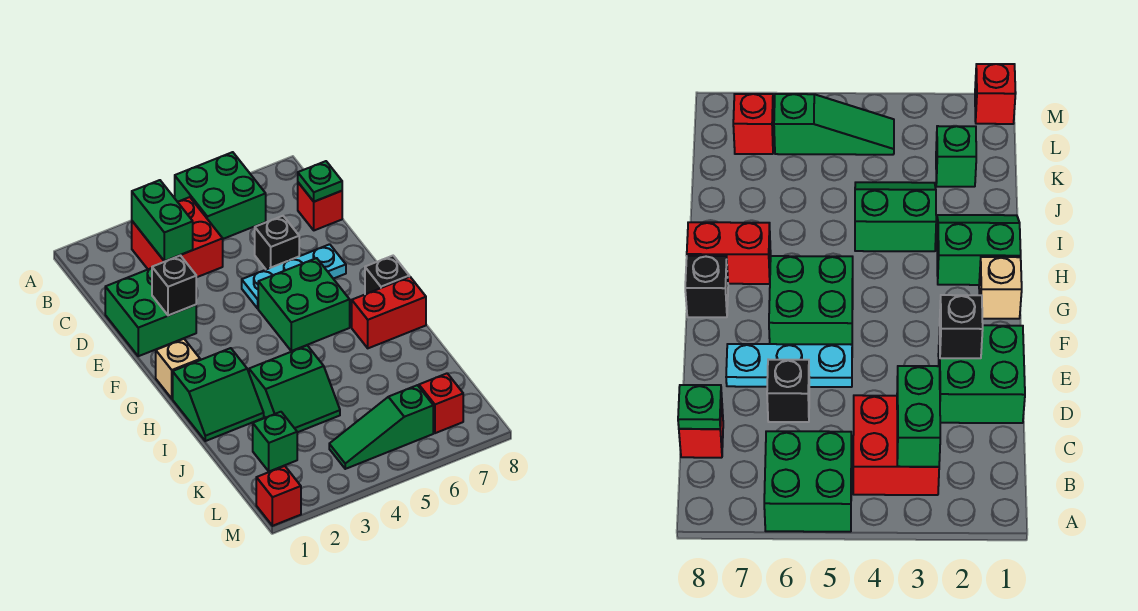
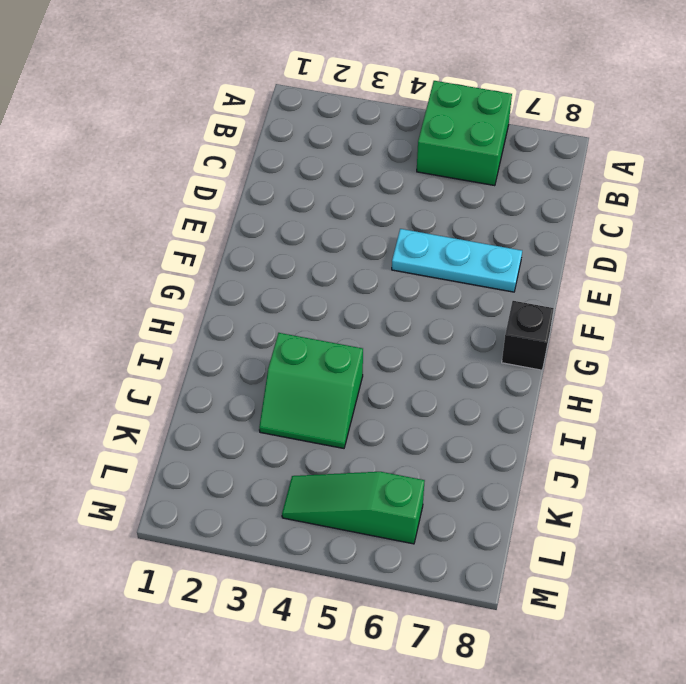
none -> red 2x2 brick [132,197,223,277]
none -> red 1x1 brick [298,183,342,230]
none -> green 2x2 brick [105,268,196,356]

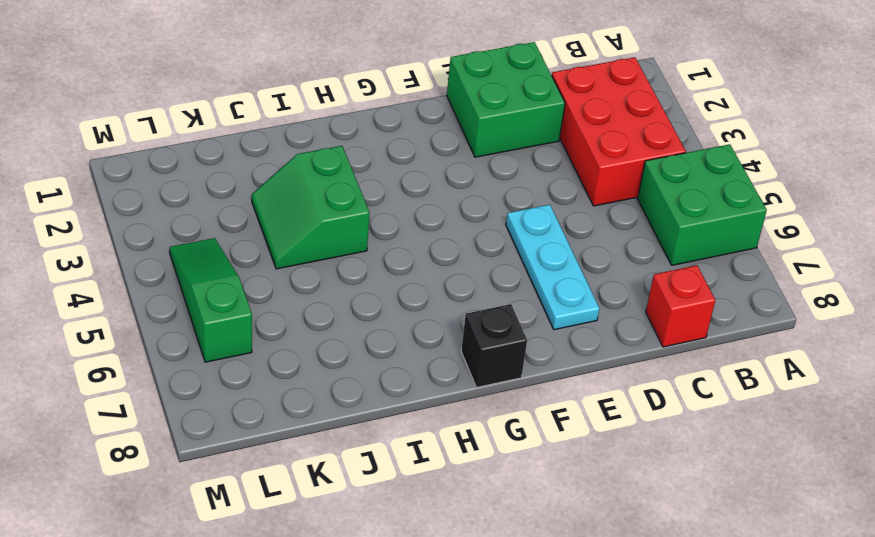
red 2x3 brick [552,57,686,206] -> red 2x2 brick [132,197,223,277]
none -> black 1x1 brick [255,216,299,269]
none -> green 2x2 brick [258,258,350,351]
none -> tan 1x1 brick [156,339,200,399]

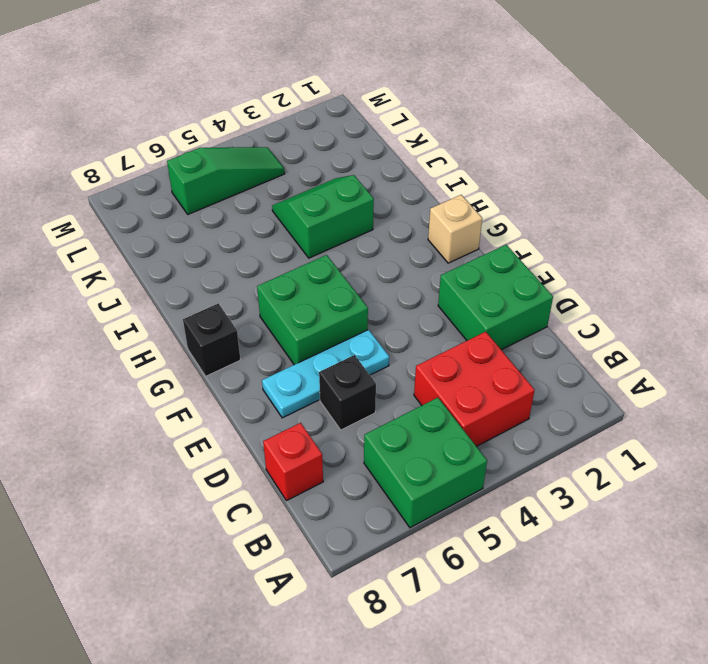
none -> green 2x2 slope [173,348,264,441]
none -> red 1x2 brick [352,277,426,348]
none -> green 1x1 brick [253,412,297,471]

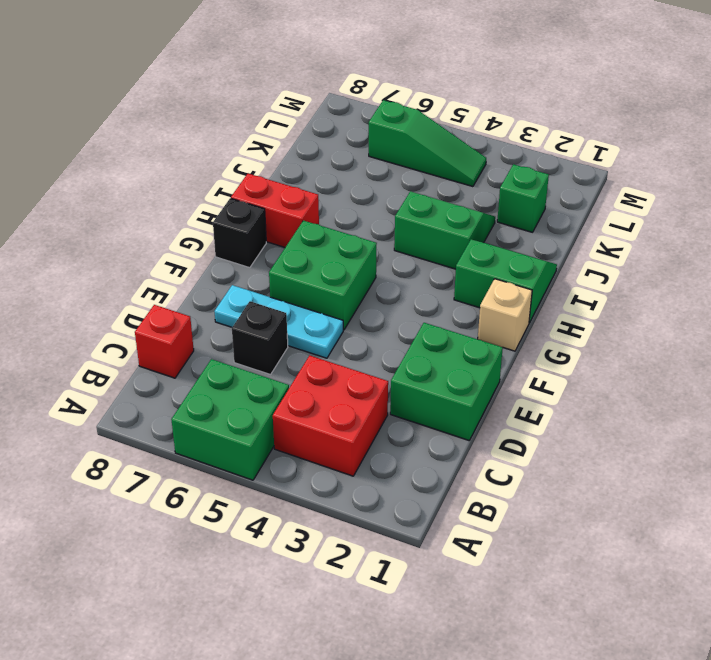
none -> red 1x1 brick [419,373,463,433]
none -> red 1x1 brick [256,466,301,526]
none -> green 1x2 brick [132,180,193,261]

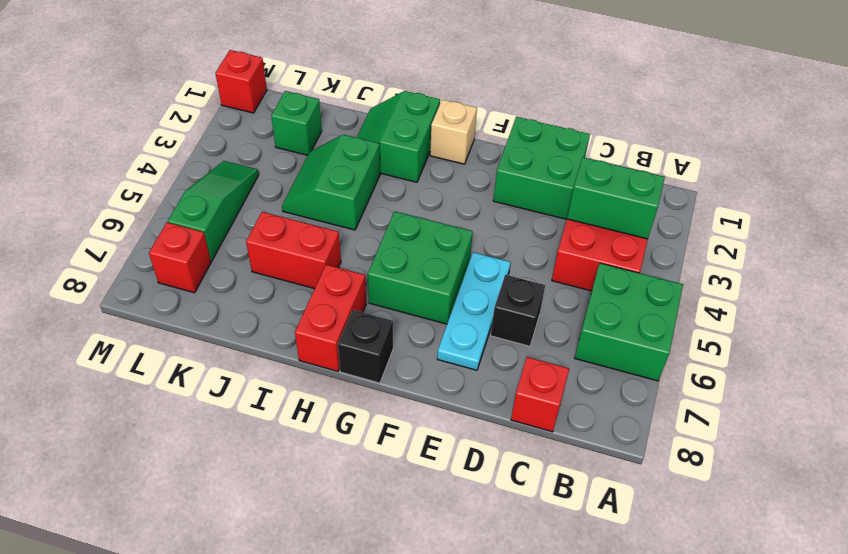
red 1x2 brick [246,212,341,289] -> none
none -> green 1x1 plate [298,161,342,202]
none -> black 1x1 brick [152,255,196,316]

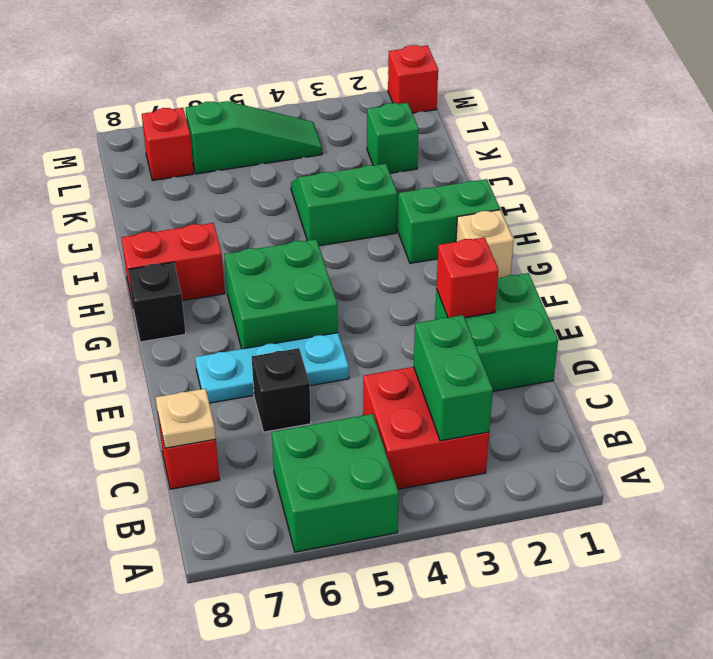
tan 1x1 plate [156,389,216,448] -> green 1x1 plate [298,161,342,202]
red 1x1 brick [436,237,498,318] -> black 1x1 brick [152,255,196,316]

